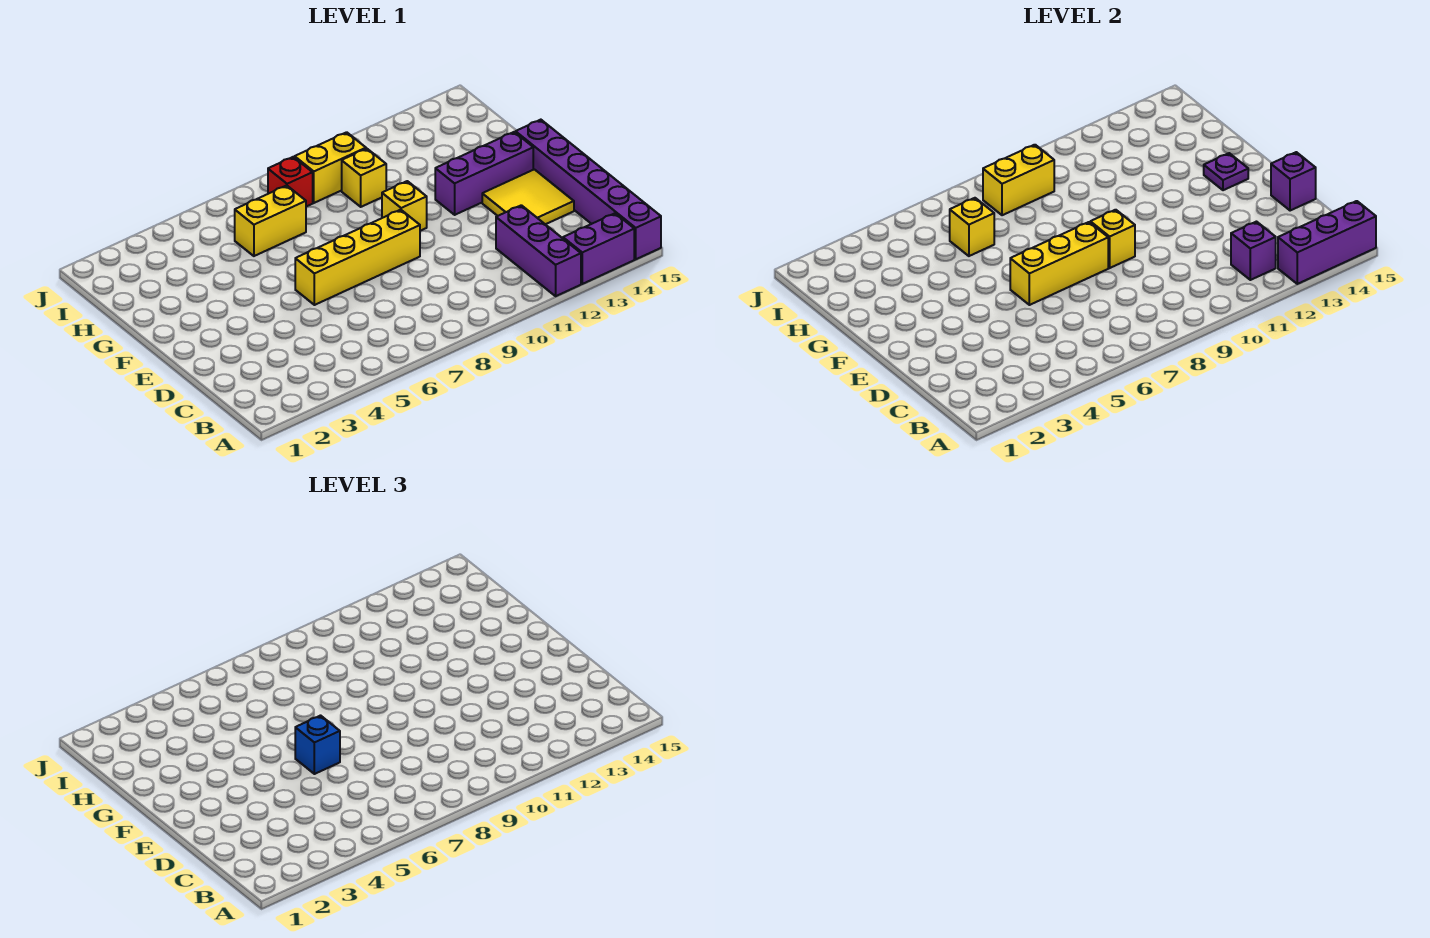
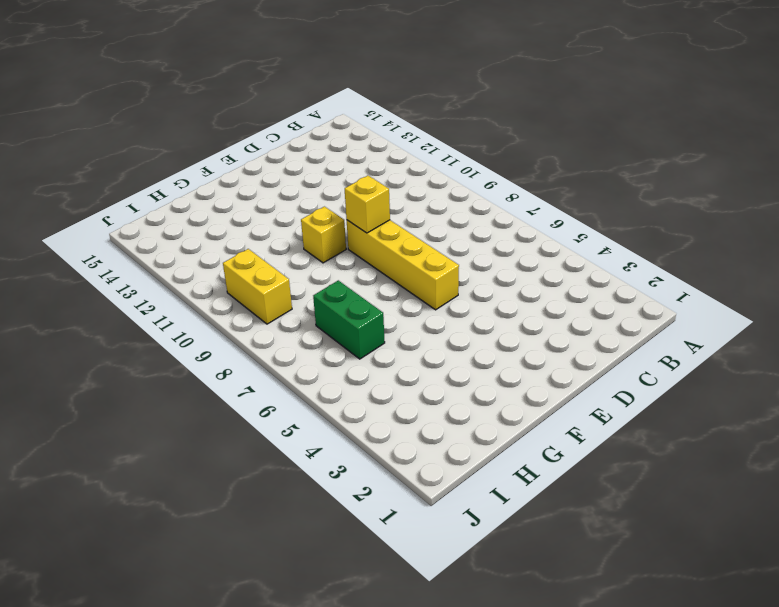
green 1x2 brick [313,280,385,359] -> yellow 1x2 brick [235,185,306,256]
none -> purple 1x3 brick [496,205,581,296]
none -> purple 1x2 brick [563,213,634,284]
none -> purple 1x6 brick [516,120,661,259]

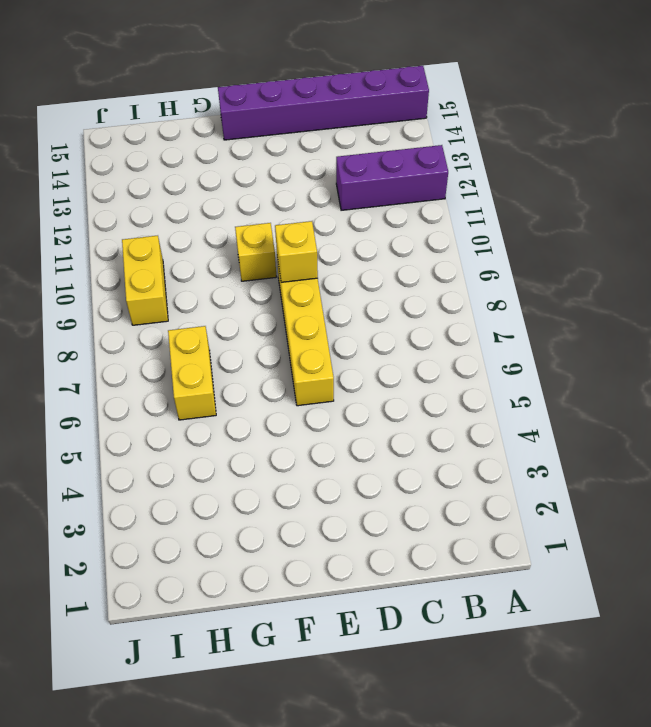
none -> purple 1x2 brick [563,213,634,284]
none -> yellow 2x2 tile [482,169,574,224]
none -> purple 1x3 brick [435,132,533,215]

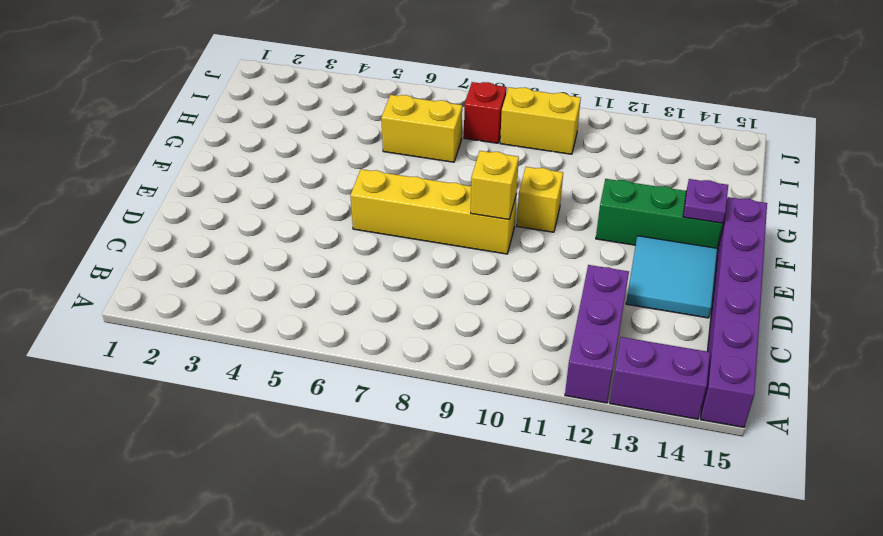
cyan 2x2 tile [626,236,717,318] -> yellow 2x2 tile [482,169,574,224]
green 1x3 brick [596,179,723,248] -> purple 1x3 brick [435,132,533,215]
none -> yellow 1x1 brick [342,149,386,207]
none -> purple 1x3 brick [1278,201,1376,284]
none -> purple 1x1 brick [1231,222,1276,280]

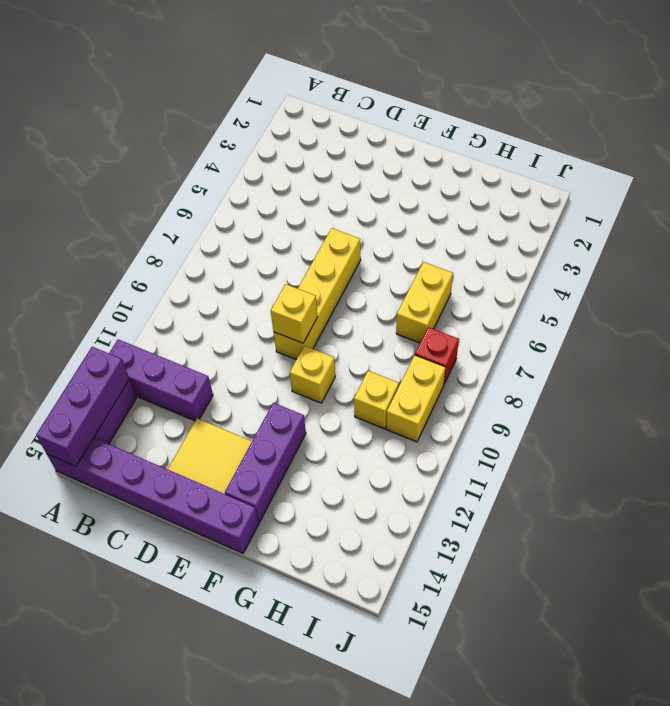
none -> purple 1x1 brick [1231,222,1276,280]
none -> purple 1x1 brick [1271,152,1316,211]
none -> yellow 1x3 brick [1010,222,1108,305]

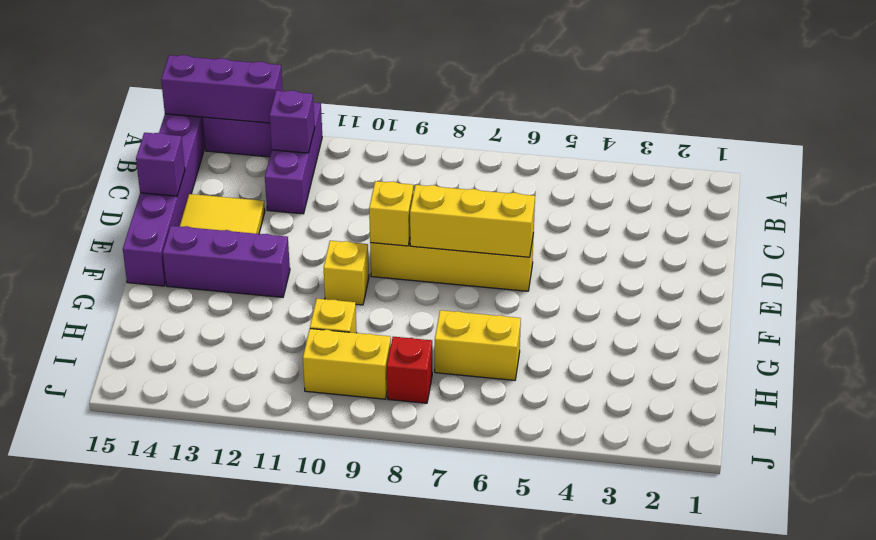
none -> purple 1x1 plate [1204,153,1248,190]
none -> yellow 1x1 brick [950,198,994,256]
none -> yellow 1x2 brick [983,145,1054,215]

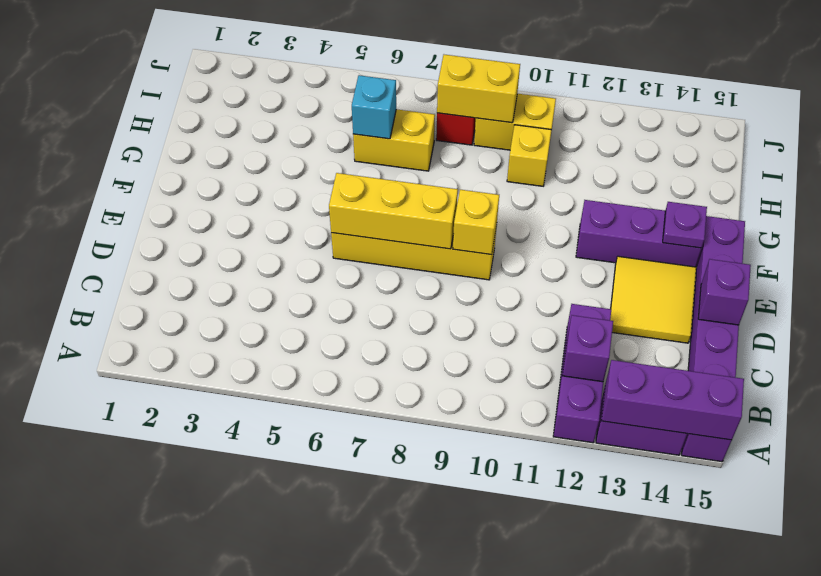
cyan 1x1 brick [352,75,396,139] -> yellow 1x1 brick [950,198,994,256]
none -> yellow 1x1 brick [382,181,427,231]
none -> blue 1x1 brick [295,716,340,774]

